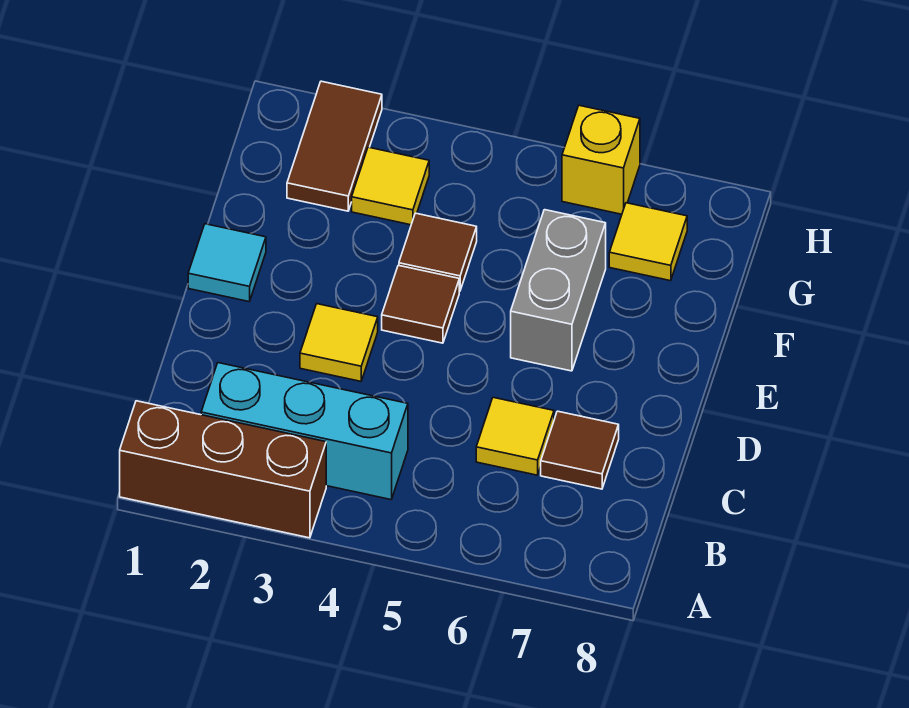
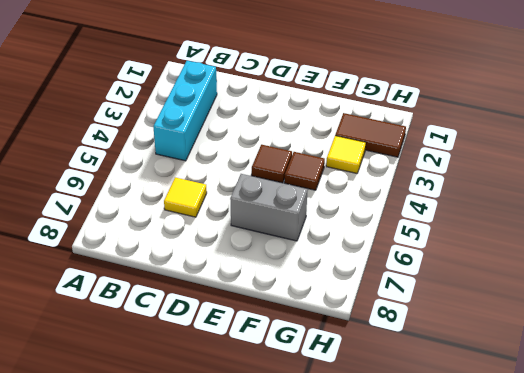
none -> brown 1x3 brick [120,401,326,538]
none -> brown 1x1 tile [541,411,619,489]
none -> yellow 1x1 tile [300,304,378,381]

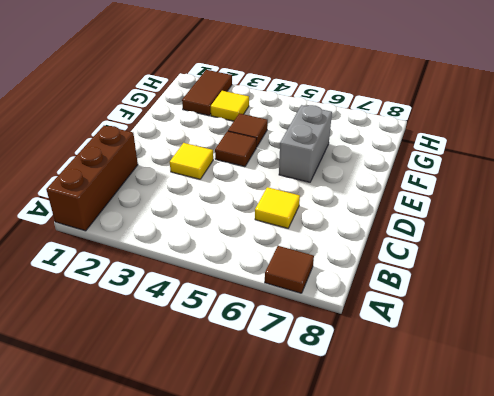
brown 1x3 brick [46,126,138,231] -> brown 1x3 brick turned to [120,401,326,538]
brown 1x1 tile [265,246,314,293] -> brown 1x1 tile moved to [541,411,619,489]
none -> cyan 1x3 brick [201,363,408,500]
none -> cyan 1x1 tile [188,224,266,302]
none -> yellow 1x1 tile [609,203,687,281]

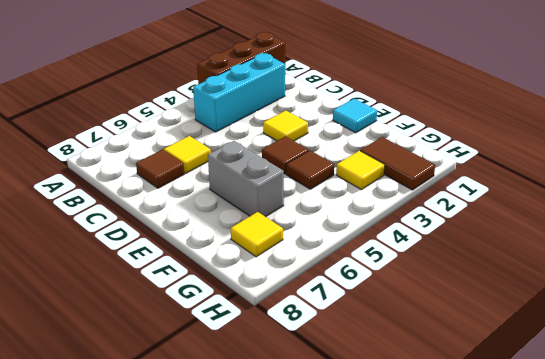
none -> yellow 1x1 brick [562,105,640,214]

